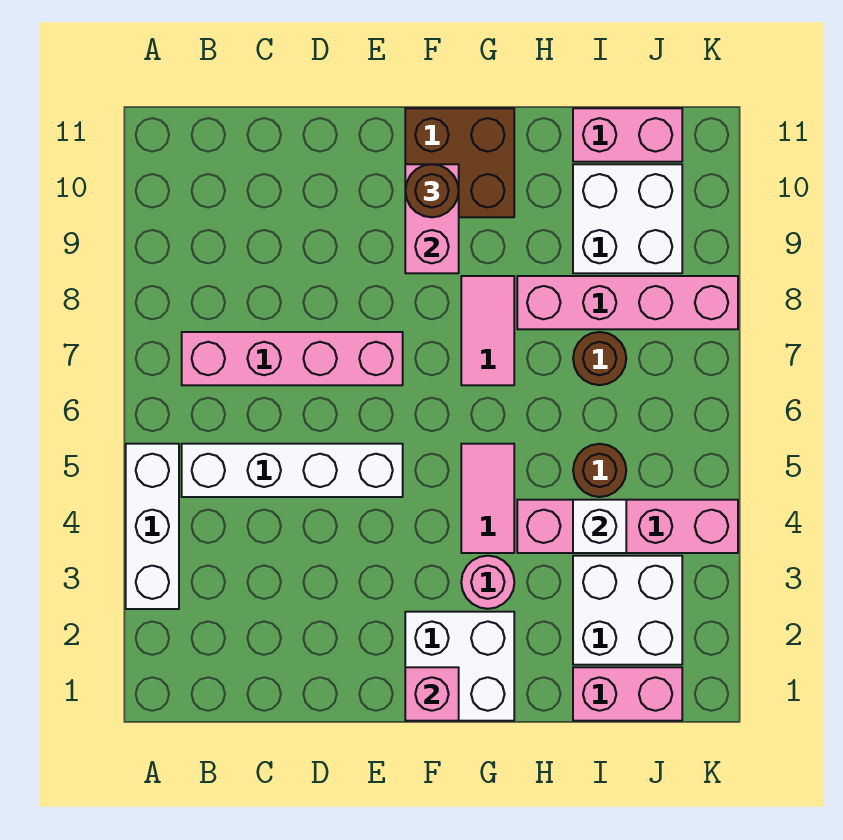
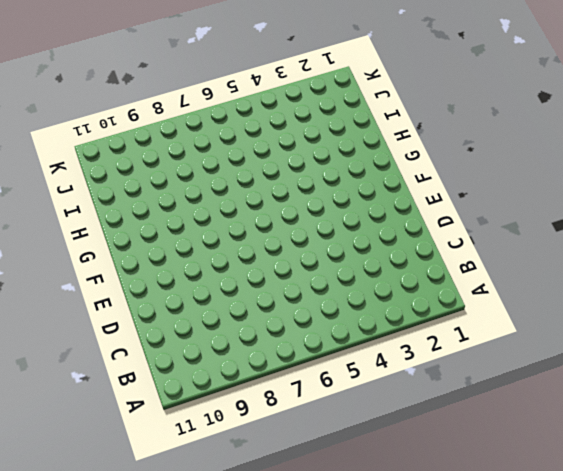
none -> white 1x3 brick [126,444,179,609]
none -> white 1x4 brick [182,444,403,497]
none -> pink 1x4 brick [182,332,403,385]

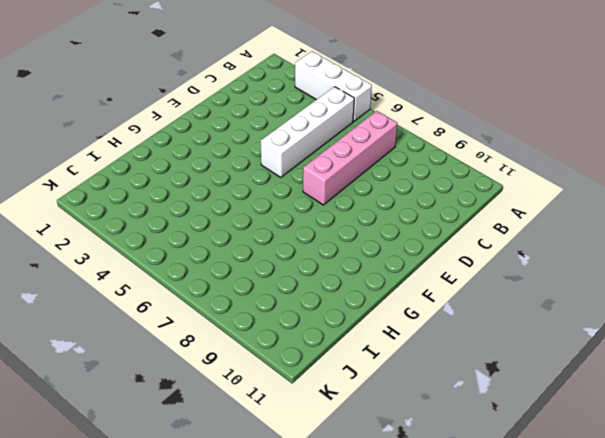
none -> white 2x2 brick [405,612,514,721]
none -> brown 2x2 brick [405,108,514,217]
none -> pink 1x1 round brick [461,556,514,609]

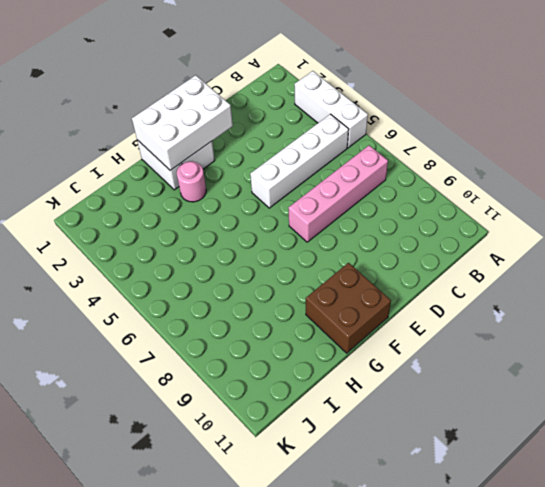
white 2x3 brick [132,75,233,170] -> pink 1x1 brick [405,667,459,721]
none -> pink 1x2 tile [461,444,514,553]
none -> pink 1x2 tile [461,276,514,385]
none -> pink 1x4 brick [517,500,738,553]

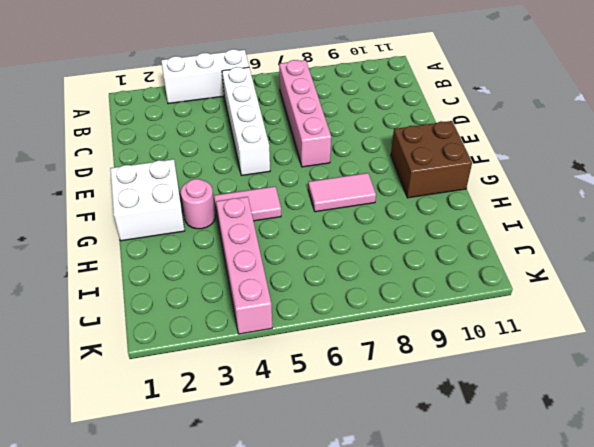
none -> pink 1x4 brick [517,276,738,329]
none -> pink 1x2 brick [573,667,682,721]
none -> white 2x2 brick [573,556,682,665]

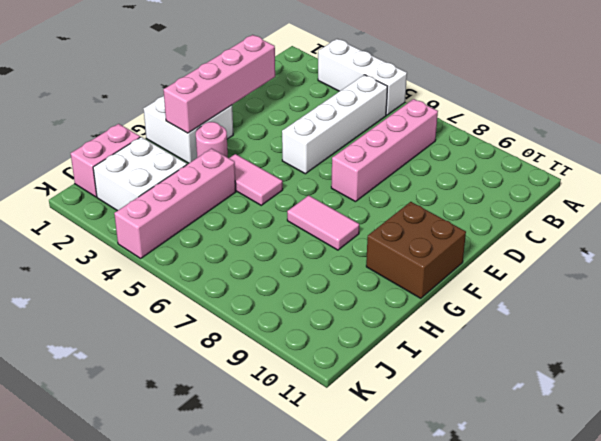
pink 1x4 brick [163,35,275,133] -> pink 1x4 brick moved to [517,276,738,329]
none -> brown 1x1 round brick [573,444,626,497]
none -> brown 1x1 round brick [573,332,626,385]
none -> white 2x2 brick [573,164,682,273]

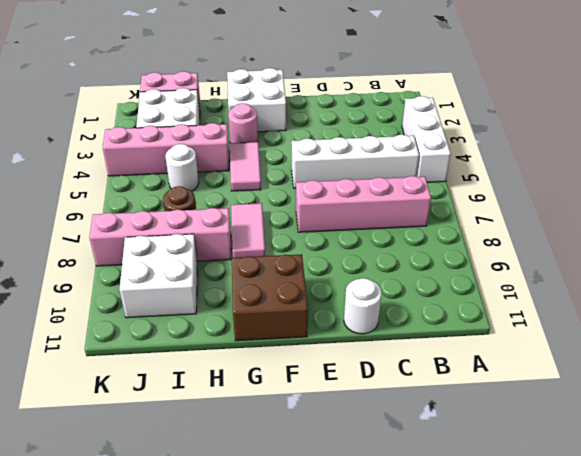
white 1x1 round brick [344,278,381,334] -> none
white 1x1 round brick [165,144,199,191] -> brown 1x1 round brick [573,444,626,497]
none -> pink 1x2 brick [573,108,682,162]
none -> pink 1x1 brick [405,667,459,721]
none -> pink 1x2 brick [405,164,459,273]

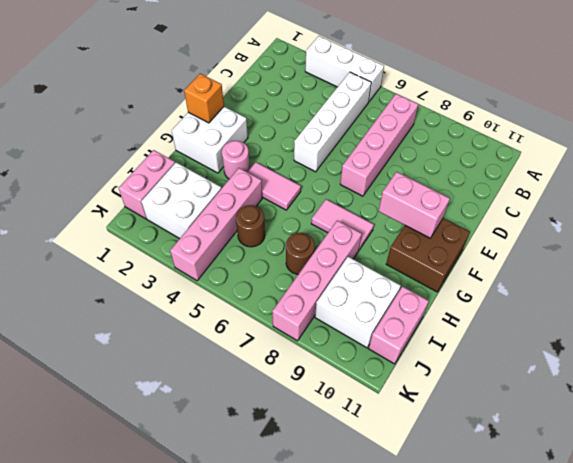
orange 1x1 brick [184,74,224,123] -> pink 1x1 brick [405,667,459,721]
none -> white 1x1 brick [573,500,626,553]
none -> brown 1x1 round brick [405,164,459,217]

